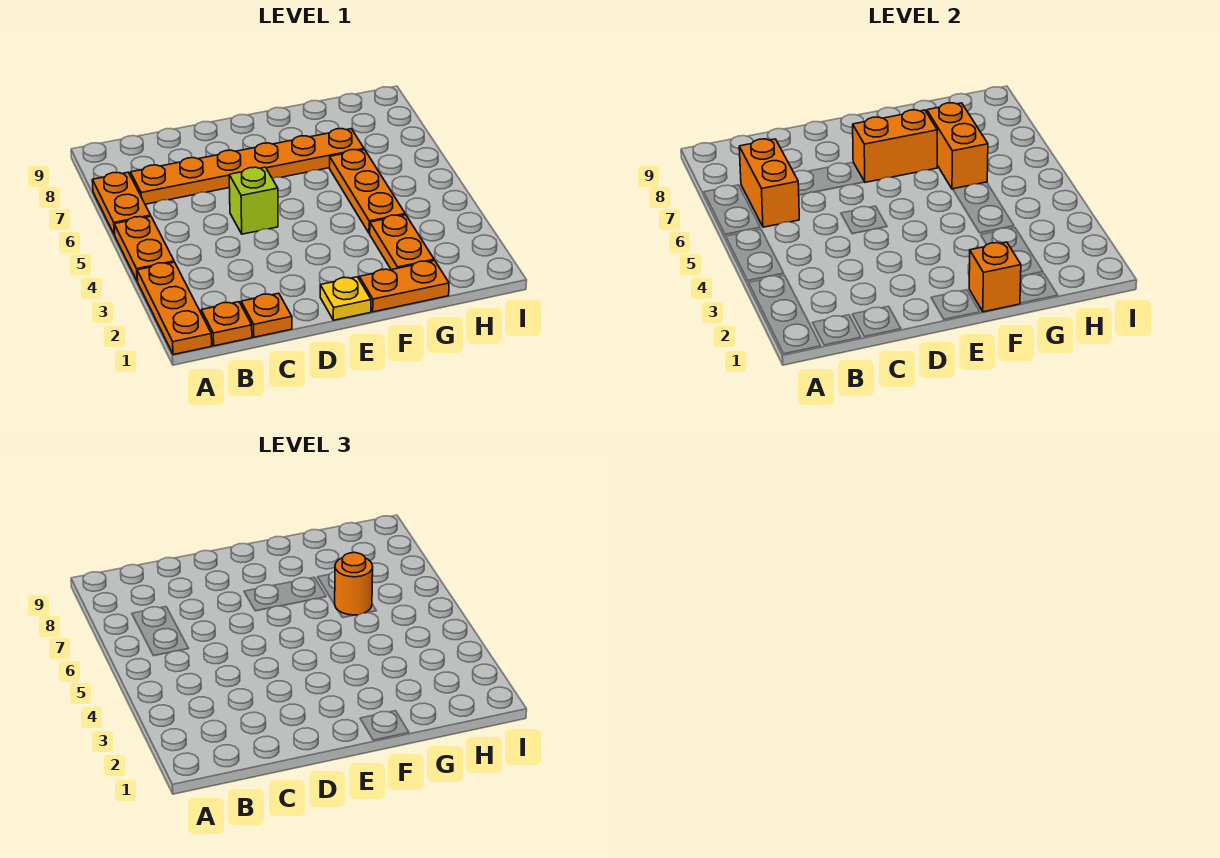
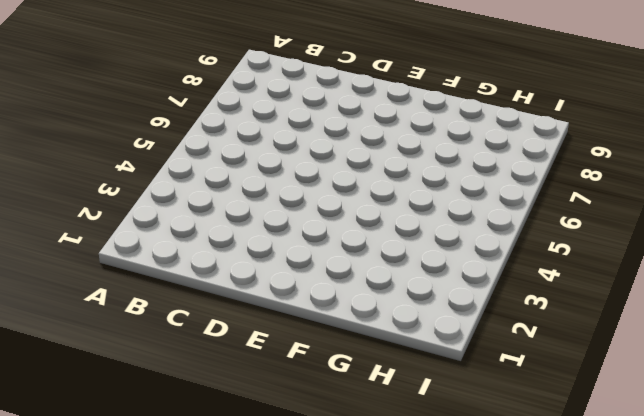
none -> orange 1x3 plate [137,262,212,355]
none -> orange 1x2 plate [114,216,174,281]
none -> orange 1x2 plate [92,172,151,235]

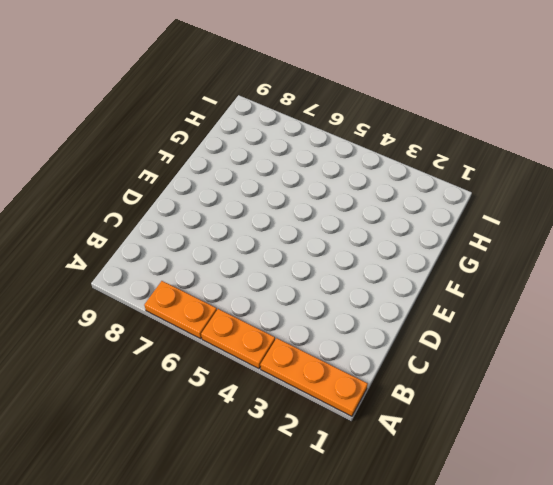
none -> orange 1x1 plate [201,302,252,346]
none -> orange 1x6 plate [130,129,364,204]
none -> orange 1x1 plate [241,293,292,337]

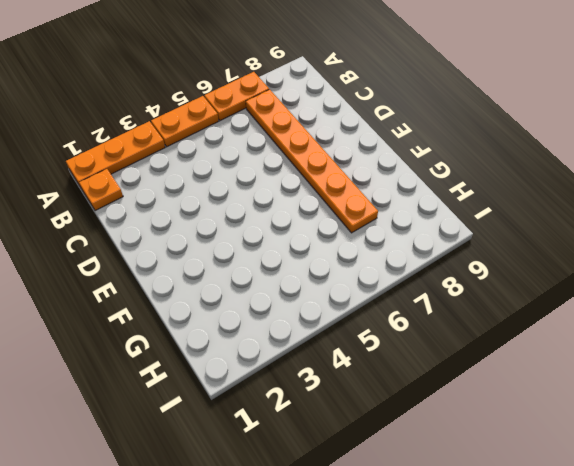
none -> orange 1x1 plate [241,293,292,337]
none -> lime 1x1 brick [229,167,278,234]
none -> yellow 1x1 plate [320,277,371,320]

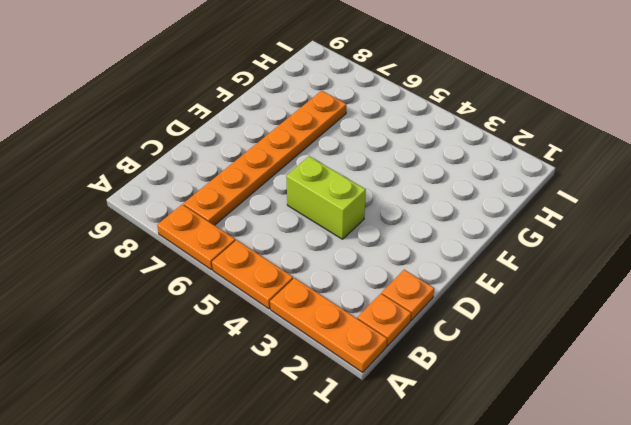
lime 1x2 brick [286,156,366,239] -> lime 1x1 brick [229,167,278,234]
none -> yellow 1x1 plate [320,277,371,320]
none -> orange 1x2 plate [359,261,449,312]
none -> orange 1x2 plate [370,215,434,270]

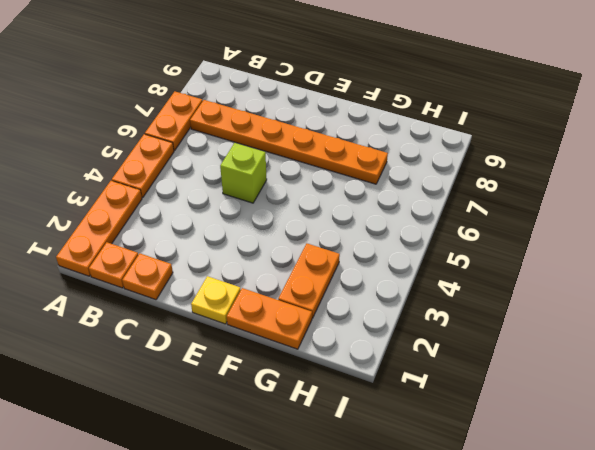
none -> orange 1x3 plate [330,150,405,234]
none -> orange 1x2 brick [739,139,799,227]
none -> orange 1x2 brick [853,110,938,182]

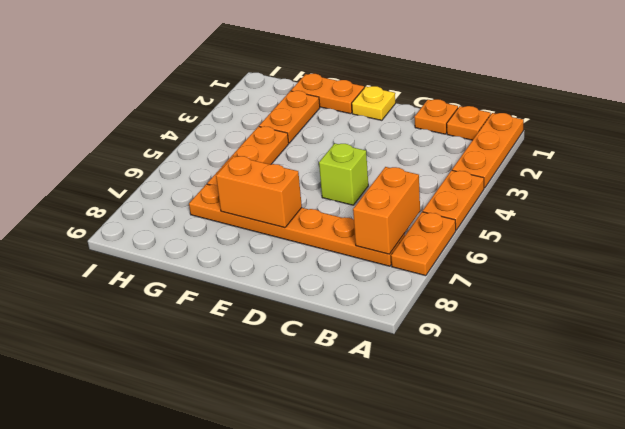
none -> orange 1x1 brick [969,242,1021,312]
none -> orange 1x2 brick [927,103,988,189]
none -> orange 1x1 round brick [335,553,373,615]

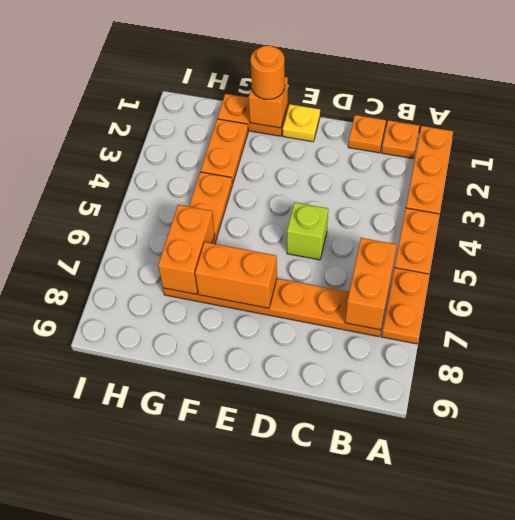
orange 1x1 round brick [251,46,285,99] -> orange 1x1 round brick moved to [335,553,373,615]

